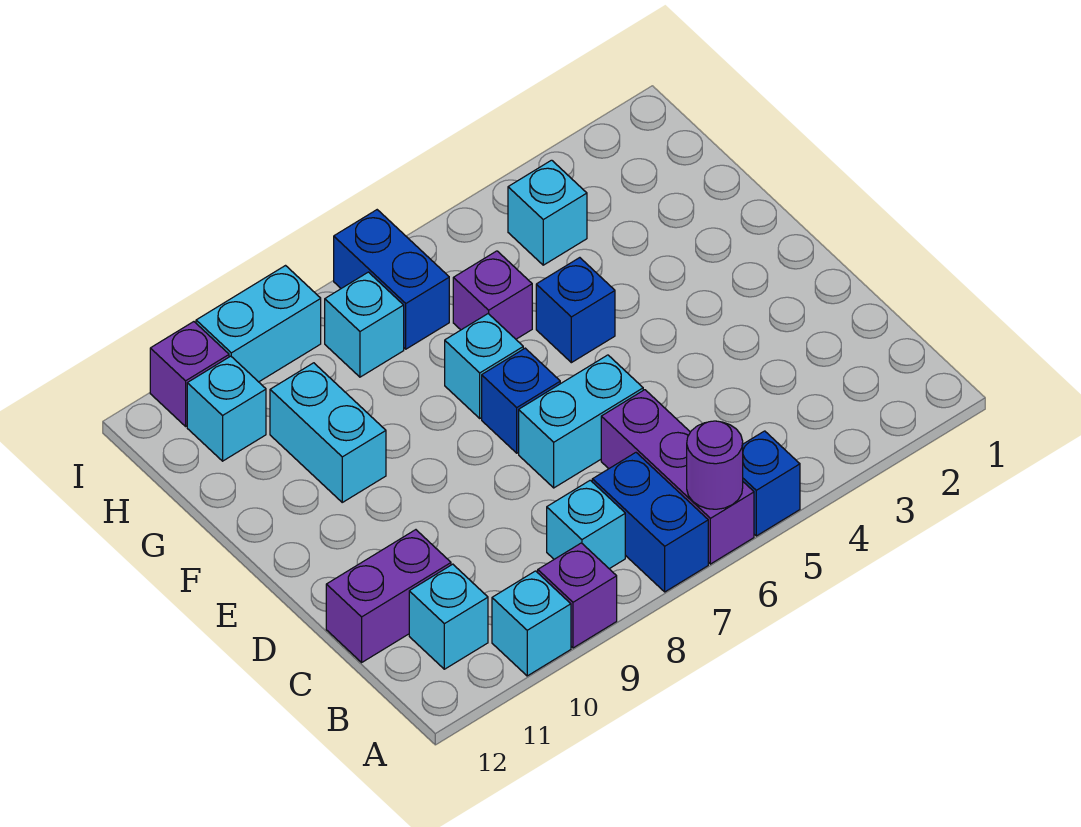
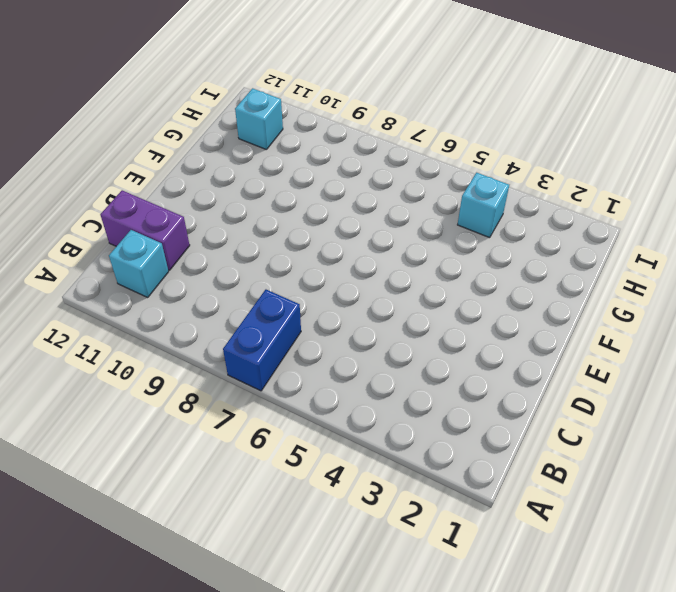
none -> blue 1x1 brick [743,431,800,536]
none -> purple 1x3 brick [601,390,754,564]
none -> purple 1x1 brick [538,543,617,648]

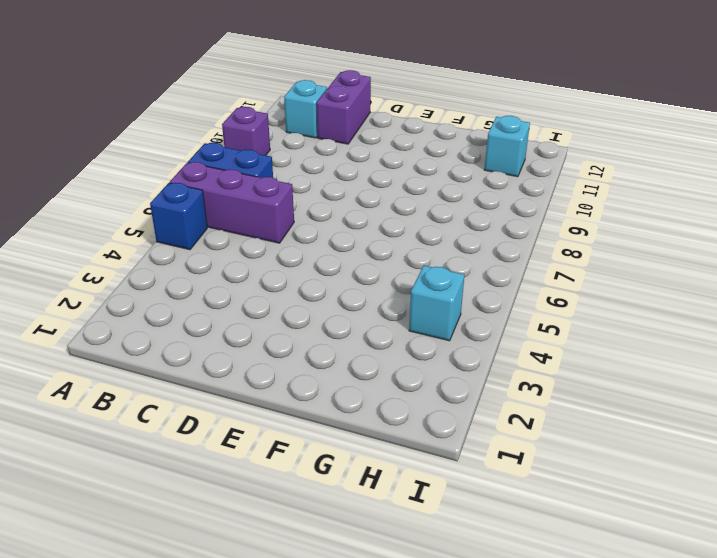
none -> cyan 1x1 brick [492,571,571,676]
none -> cyan 1x1 brick [547,480,625,569]
none -> cyan 1x2 brick [519,355,643,488]

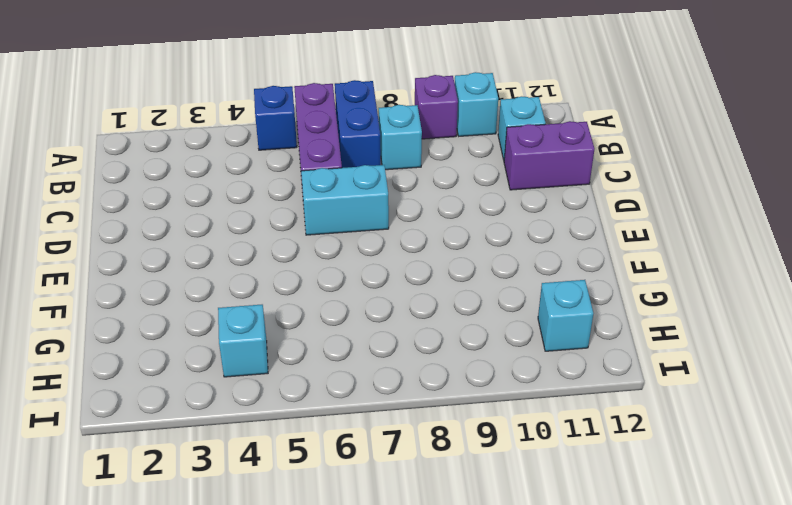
none -> blue 1x1 brick [482,348,560,453]
none -> blue 1x1 brick [536,258,615,363]
none -> cyan 1x1 brick [445,314,523,418]

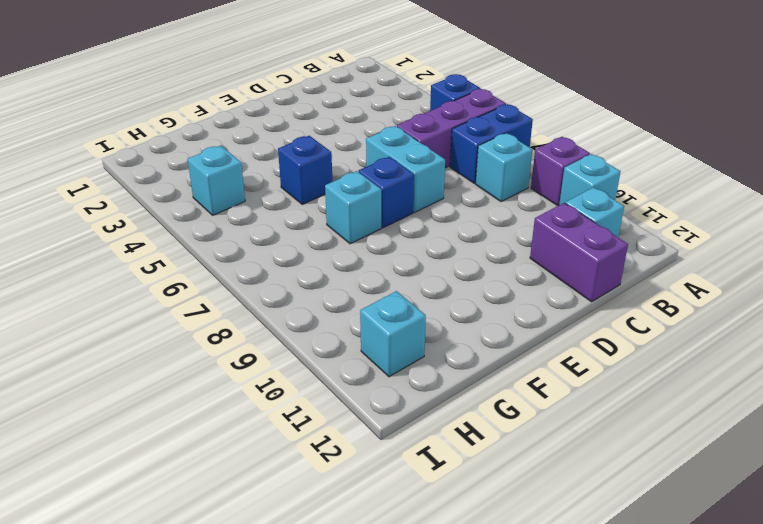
none -> cyan 1x2 brick [270,363,386,502]
none -> purple 1x1 brick [453,251,532,339]
none -> blue 1x2 brick [334,210,449,349]

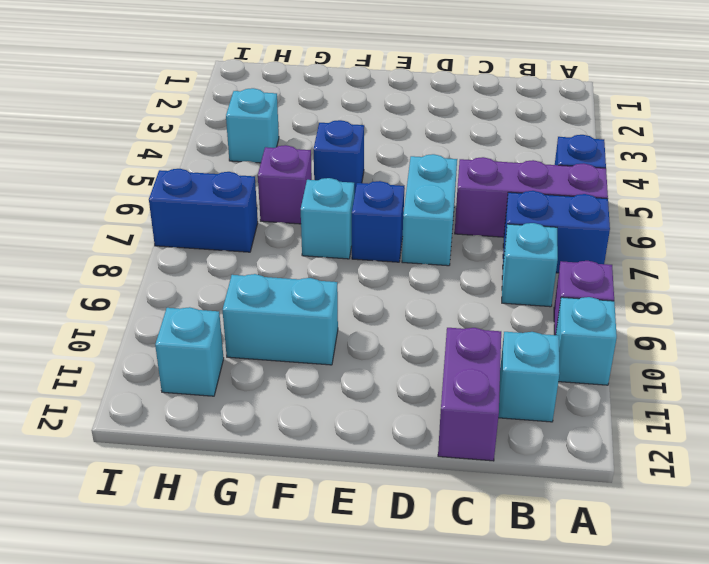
none -> cyan 1x1 brick [325,272,404,377]
none -> cyan 1x2 brick [196,266,321,382]
none -> purple 1x1 brick [150,322,229,426]

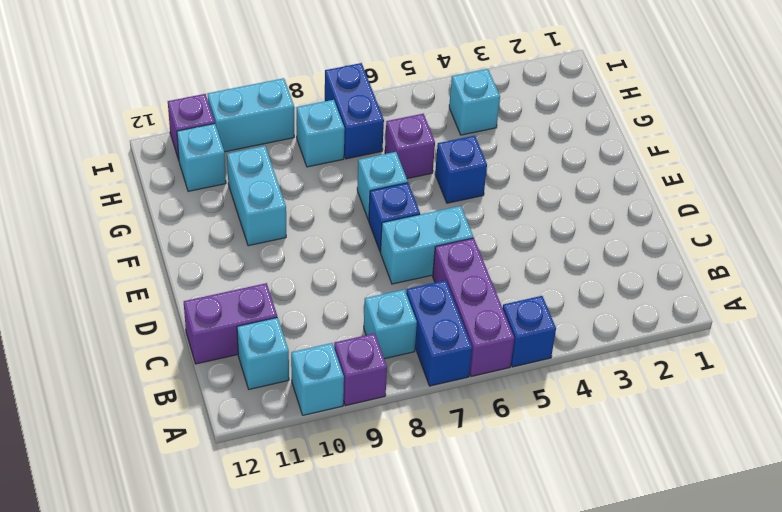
none -> purple 1x1 round brick [687,421,743,509]

